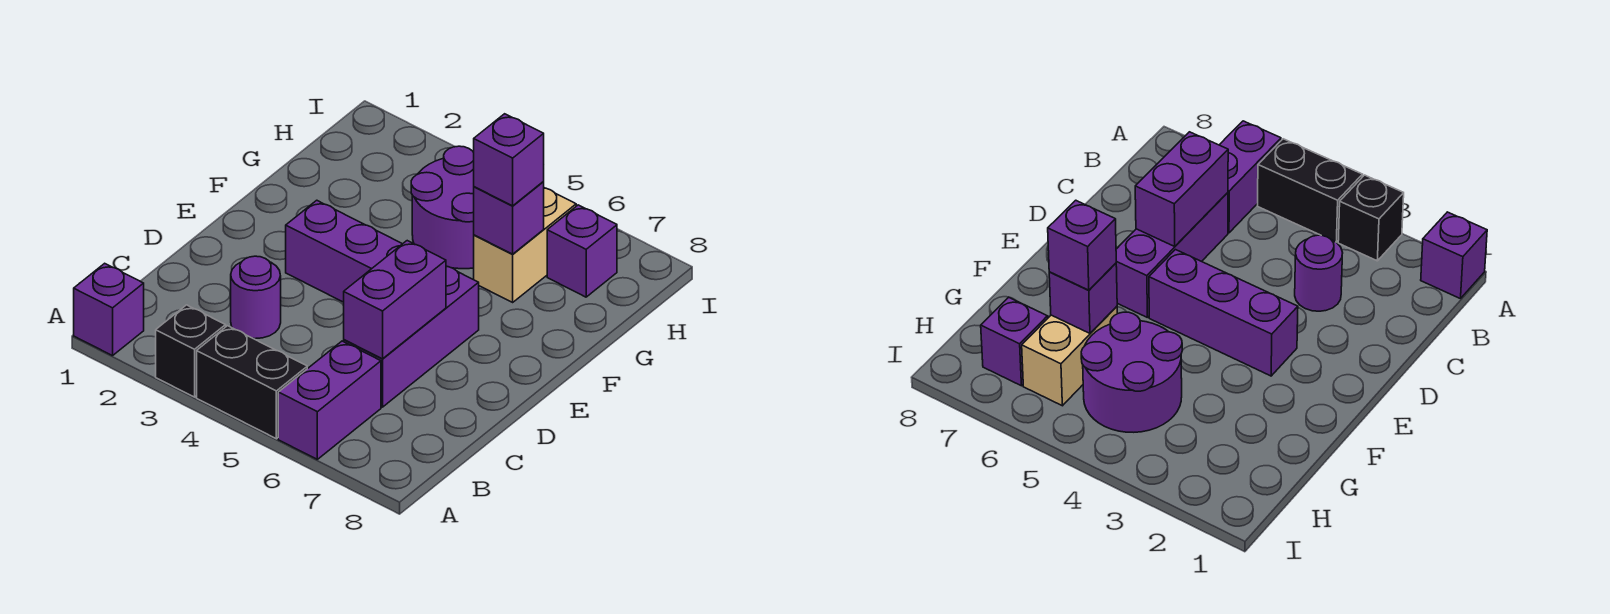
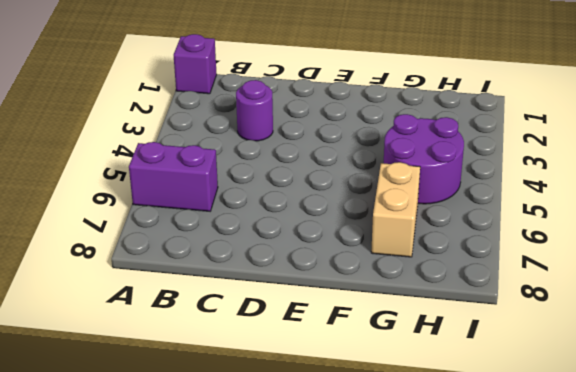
tan 1x2 brick [371,162,420,257] -> tan 1x2 brick turned to [474,188,576,302]
none -> black 1x1 brick [156,305,226,397]
none -> black 1x2 brick [197,326,307,439]
none -> purple 1x3 brick [344,266,479,407]

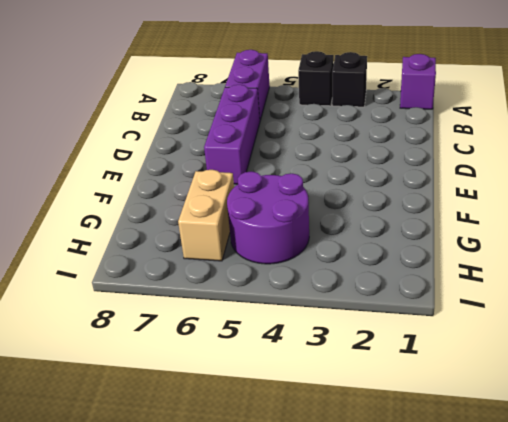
black 1x1 brick [298,51,334,106] -> black 1x2 brick [197,326,307,439]
none -> purple 1x1 round brick [231,256,281,339]
none -> purple 1x3 brick [286,200,402,302]
none -> purple 1x1 brick [547,205,617,297]

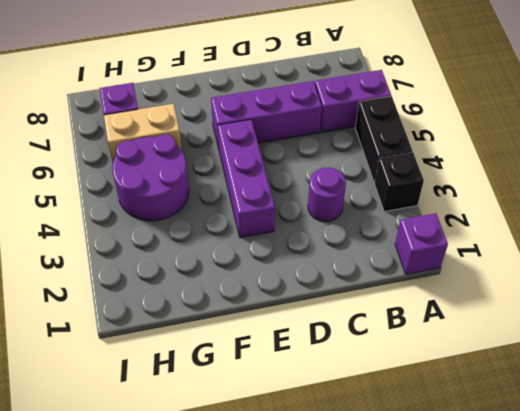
none -> purple 1x2 brick [344,241,446,359]
none -> purple 1x1 brick [474,182,544,254]
none -> purple 1x1 brick [474,114,544,206]

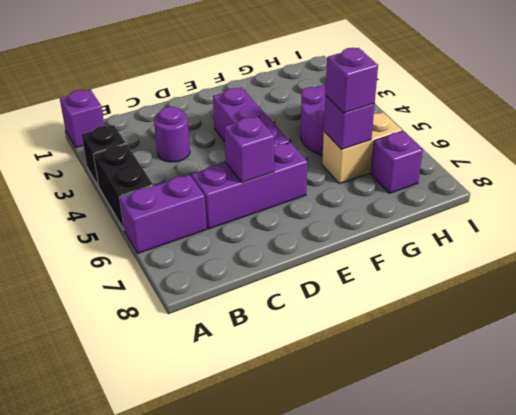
purple 1x1 brick [224,116,274,183] -> purple 1x2 brick [344,241,446,359]

